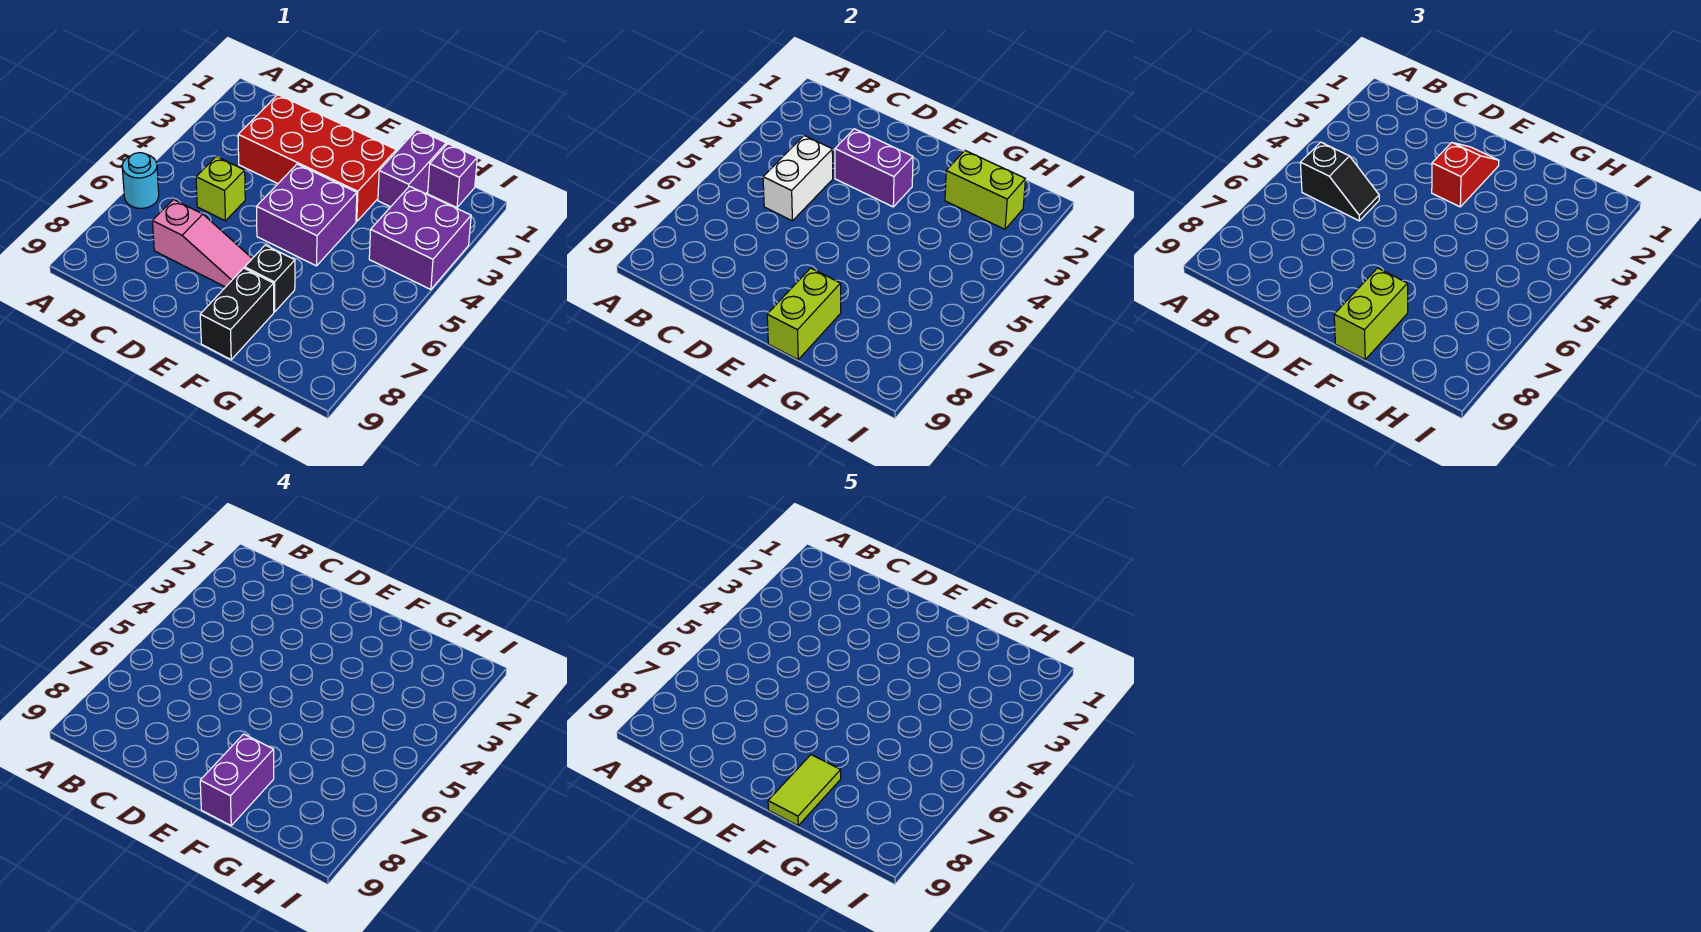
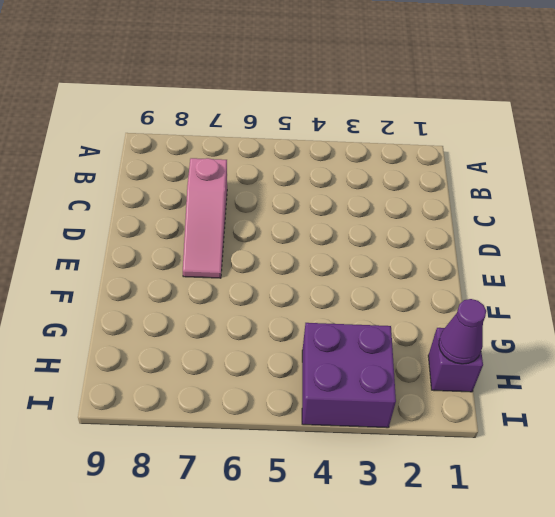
purple 1x1 cone [439,299,486,364] -> none
none -> cyan 1x1 round brick [122,153,159,208]
none -> red 2x4 brick [238,95,396,222]
none -> lime 1x1 brick [196,156,245,221]

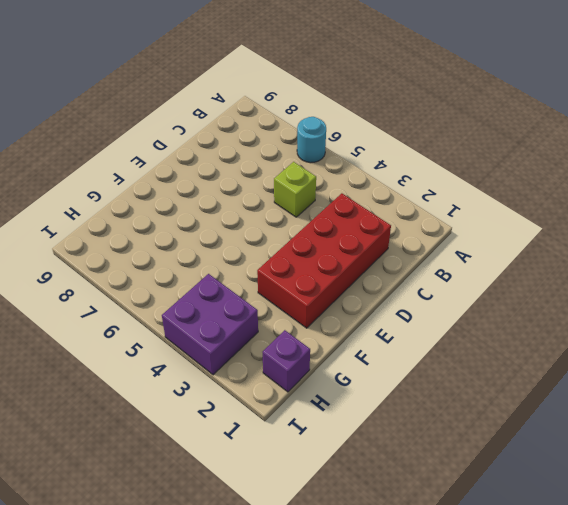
none -> pink 1x3 slope [153,200,252,287]
none -> purple 2x2 brick [257,164,357,266]
none -> black 1x1 brick [245,245,295,312]

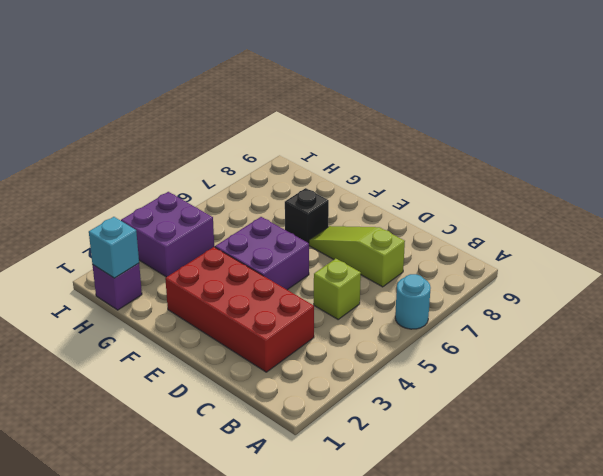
lime 1x3 slope [309,226,405,287] -> pink 1x3 slope [153,200,252,287]
cyan 1x1 brick [89,217,139,278] -> none
none -> black 1x2 brick [200,268,274,360]
none -> purple 1x2 brick [378,130,446,207]
none -> white 1x2 brick [763,136,833,221]

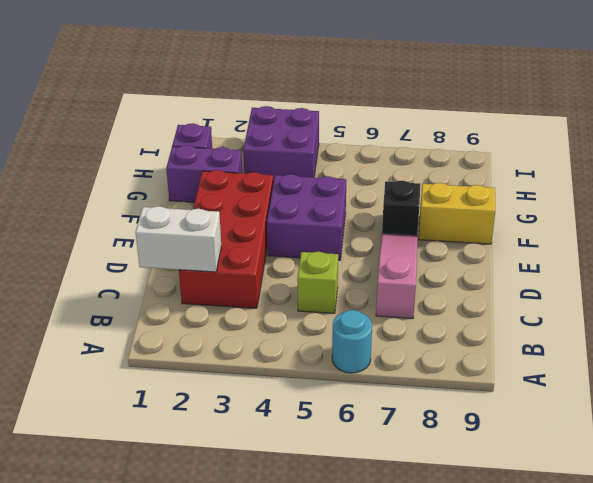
white 1x2 brick [135,206,221,272] -> white 1x2 brick moved to [763,136,833,221]
yellow 1x2 brick [419,183,495,244] -> black 1x2 brick [200,268,274,360]
none -> purple 1x2 brick [835,129,913,207]
none -> lime 1x2 brick [767,268,841,360]
none -> lime 1x2 brick [945,151,1025,229]

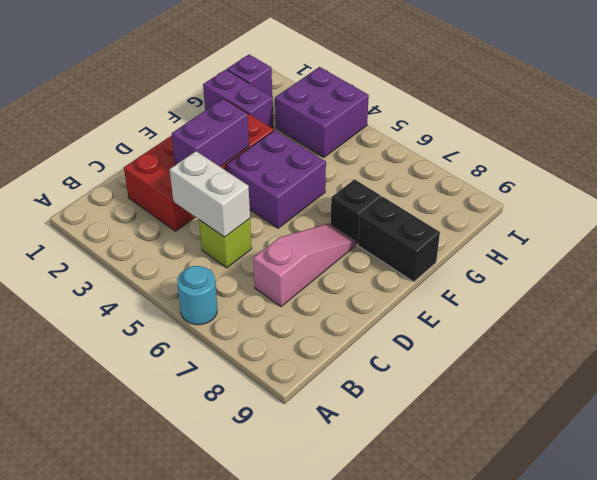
none -> lime 1x2 brick [767,268,841,360]
none -> lime 1x2 brick [945,151,1025,229]
none -> black 1x2 slope [1300,142,1379,221]

